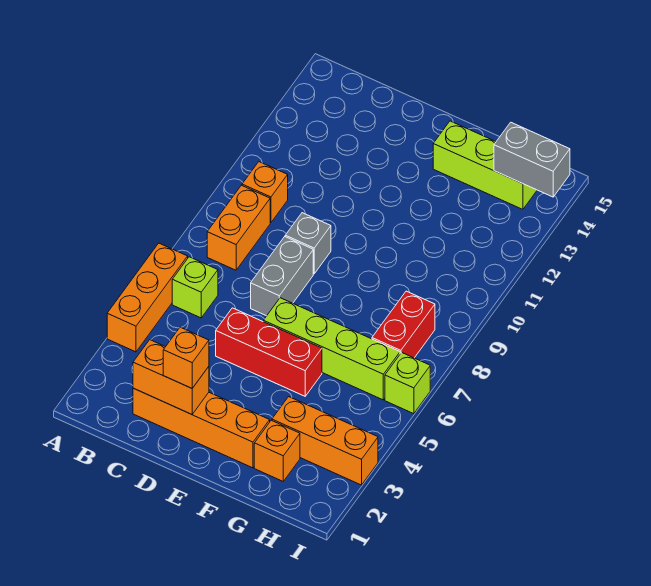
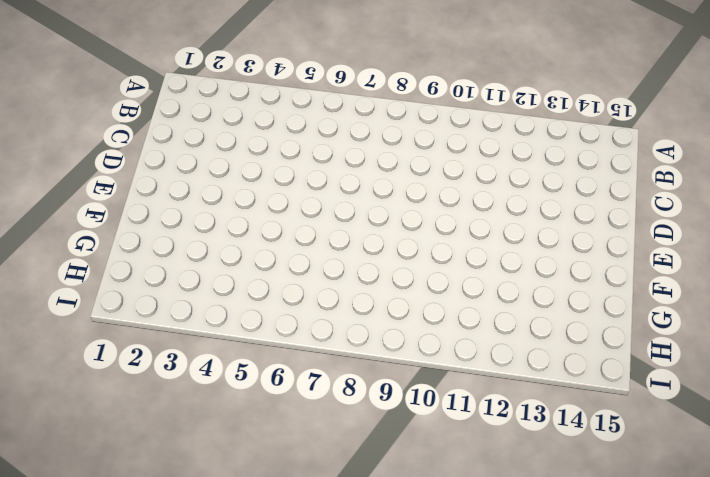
none -> orange 1x3 brick [107,243,188,352]
none -> lime 1x1 brick [172,257,218,318]
none -> orange 1x2 brick [207,185,270,270]

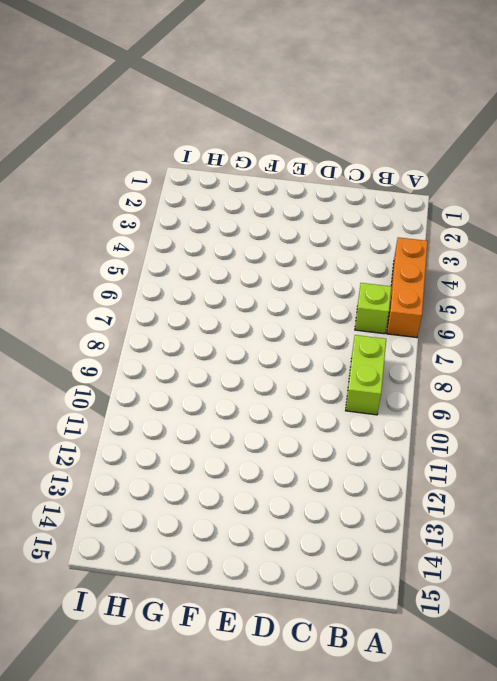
lime 1x2 brick [346,335,386,415] -> orange 1x2 brick [207,185,270,270]
none -> orange 1x1 brick [242,162,288,223]
none -> orange 1x4 brick [133,388,270,468]
none -> red 1x3 brick [216,308,322,396]

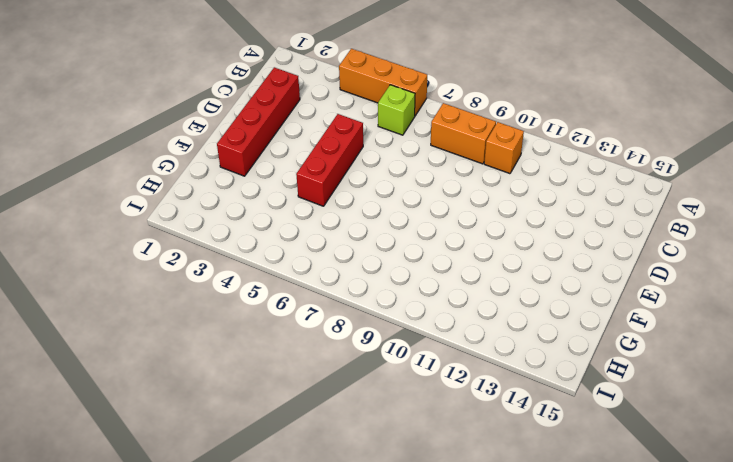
red 1x4 brick [217,67,300,176] -> orange 1x4 brick [133,388,270,468]
none -> grey 1x2 brick [251,237,313,316]
none -> grey 1x1 brick [285,213,331,274]
none -> lime 1x4 brick [263,298,400,400]

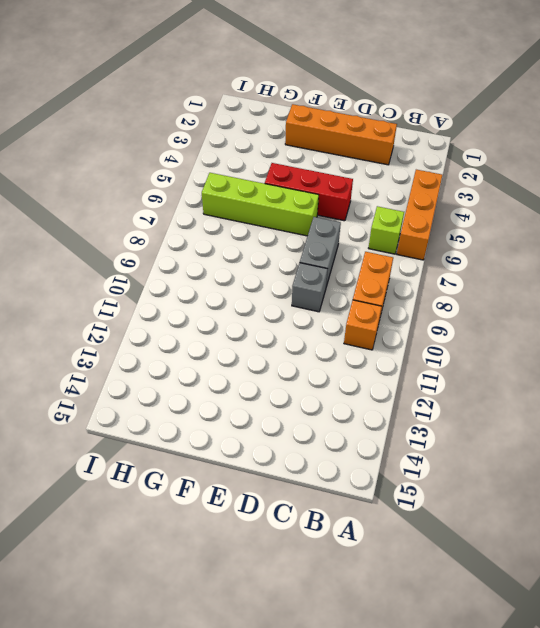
none -> lime 1x3 brick [433,121,537,209]
none -> orange 1x1 brick [254,420,300,481]
none -> orange 1x3 brick [272,397,378,485]

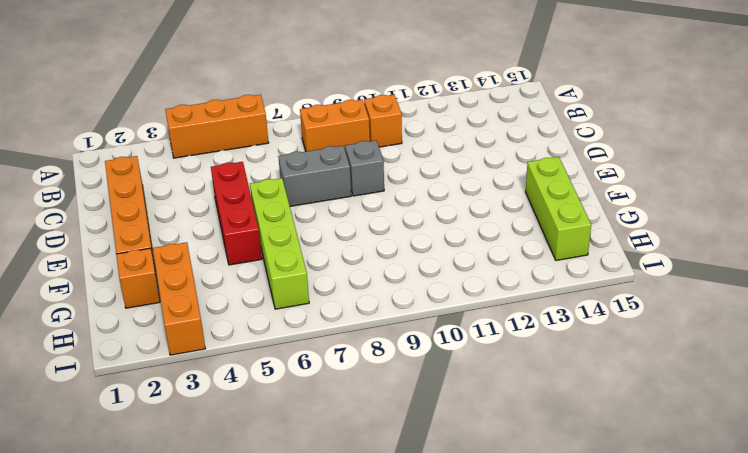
none -> lime 1x1 brick [172,257,218,318]
none -> red 1x2 brick [372,291,435,358]
none -> lime 1x1 brick [385,353,430,414]

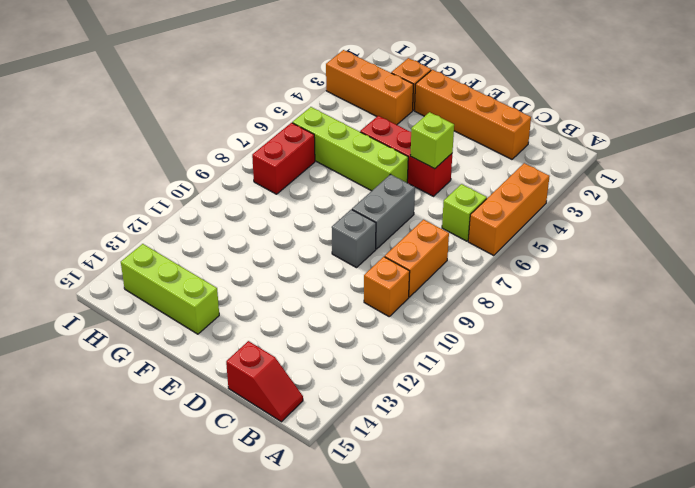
red 1x2 slope [226,341,303,422] -> none
lime 1x1 brick [410,112,454,169] -> lime 1x1 brick moved to [385,353,430,414]
none -> orange 1x2 brick [133,340,209,414]
none -> grey 1x2 brick [494,122,570,197]
none -> orange 1x1 brick [163,327,209,388]

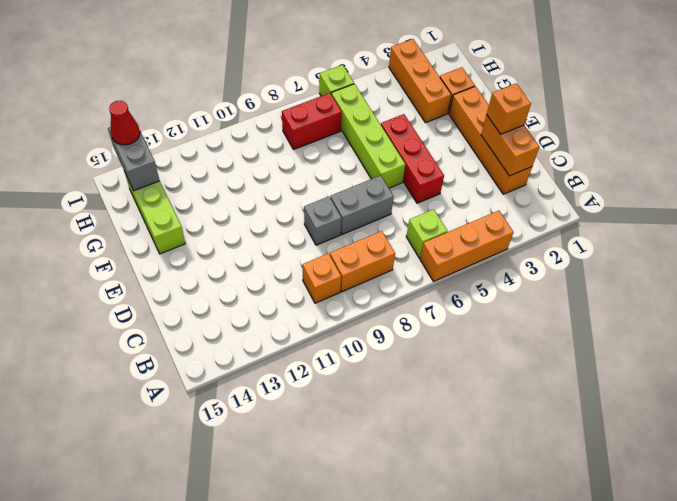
red 1x1 cone [109,101,140,145] -> none

